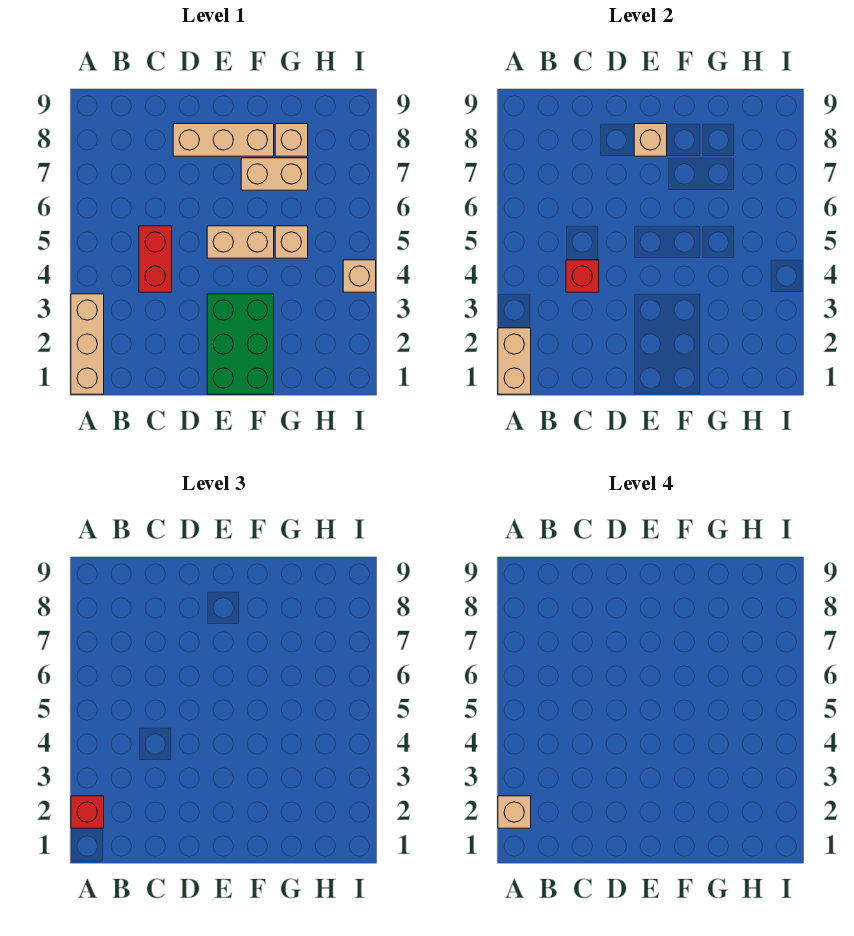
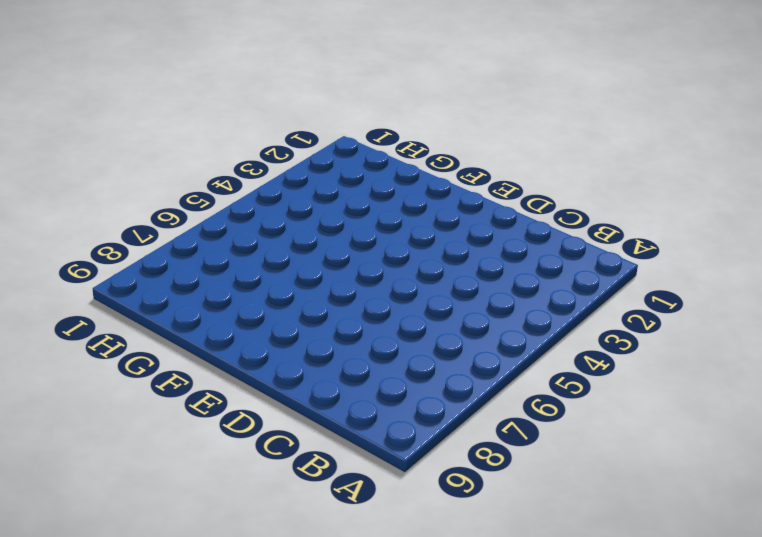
none -> tan 1x3 brick [71,294,104,394]
none -> red 1x2 brick [139,226,172,292]
none -> tan 1x3 brick [173,124,274,156]

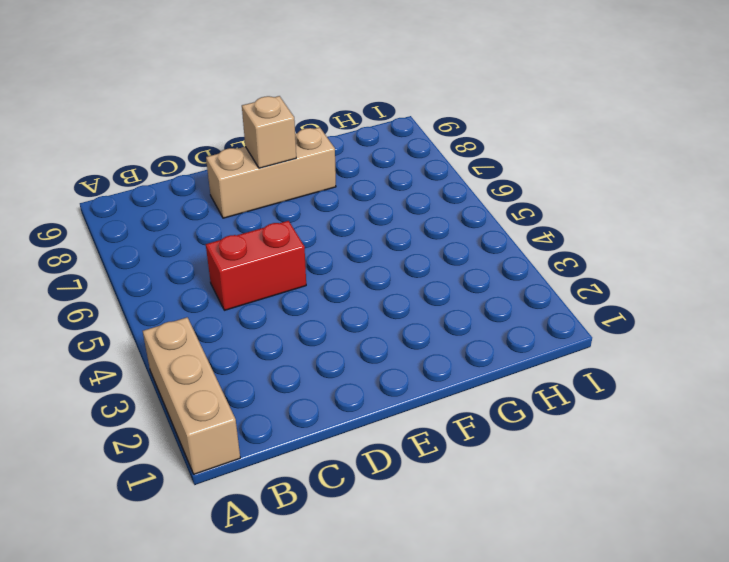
red 1x2 brick [206,221,306,310] -> red 1x2 brick turned to [139,226,172,292]
none -> green 2x3 brick [207,294,274,394]
none -> tan 1x2 brick [207,226,274,258]
none -> tan 1x2 brick [241,158,308,190]

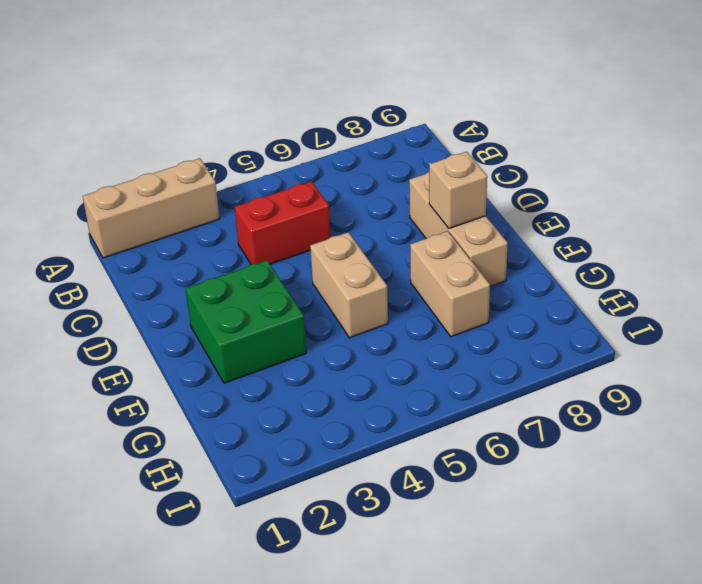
green 2x2 brick [186,260,306,383] -> green 2x3 brick [207,294,274,394]
none -> tan 1x1 brick [275,226,308,258]
none -> tan 1x1 brick [275,124,308,156]
none -> tan 1x1 brick [343,260,376,292]

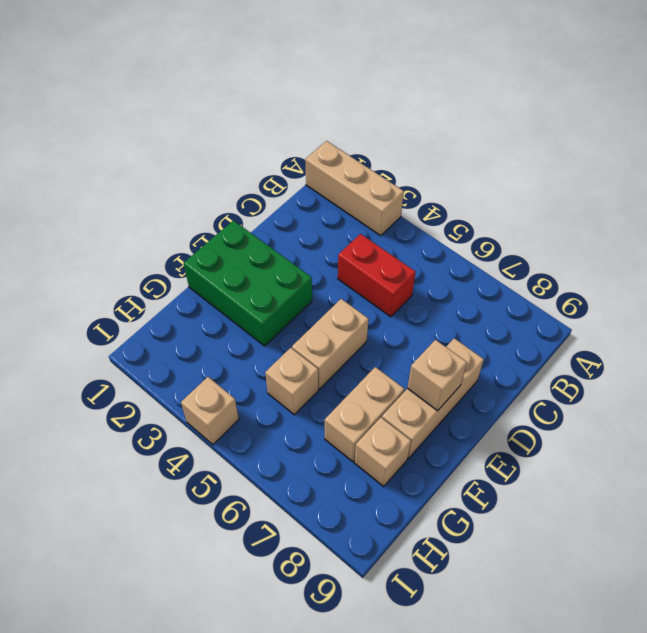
none -> tan 1x2 brick [498,328,531,394]
none -> red 1x1 brick [566,260,599,292]
none -> red 1x1 brick [71,796,104,828]

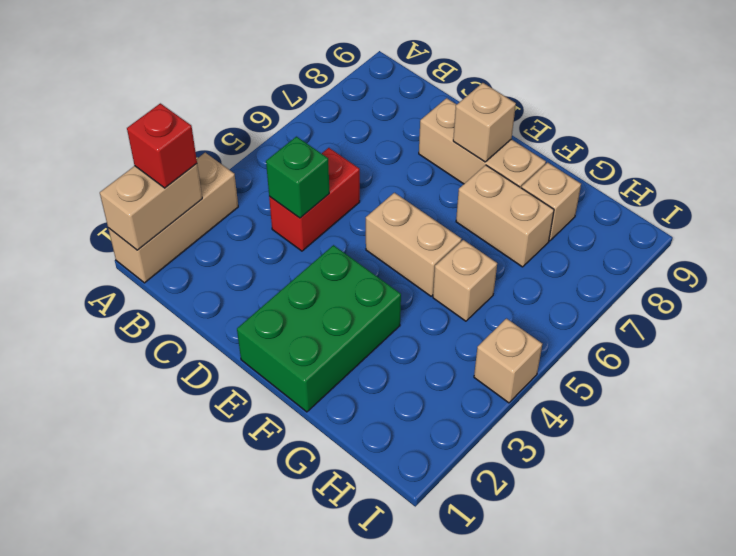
green 1x1 brick [266,137,329,218] -> red 1x1 brick [566,260,599,292]
none -> tan 1x1 brick [498,796,531,828]

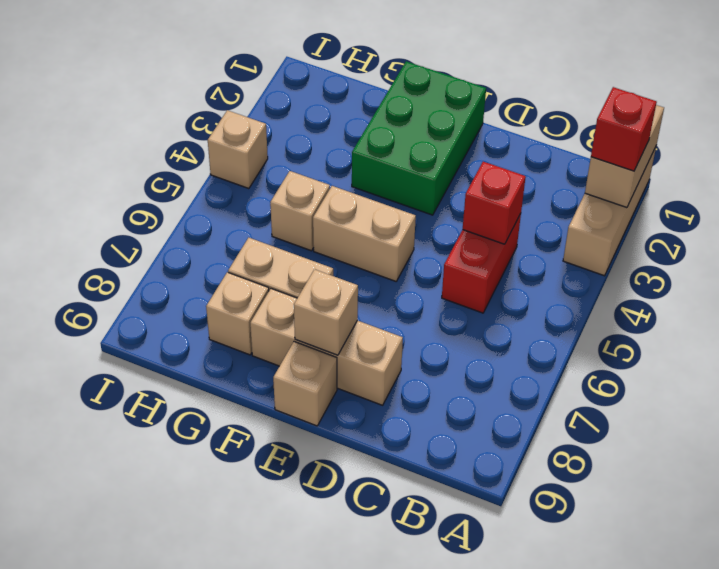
tan 1x1 brick [273,342,337,426] -> tan 1x1 brick moved to [498,796,531,828]

